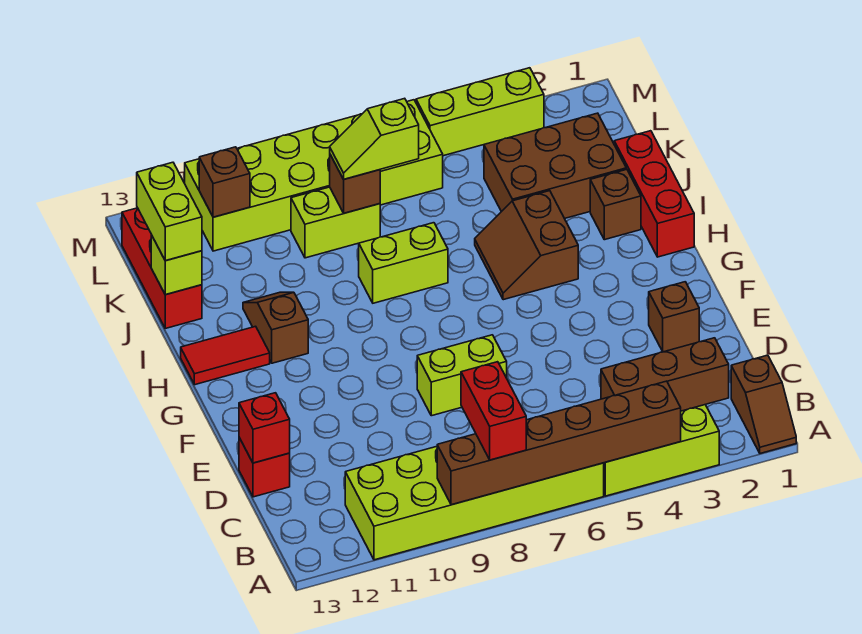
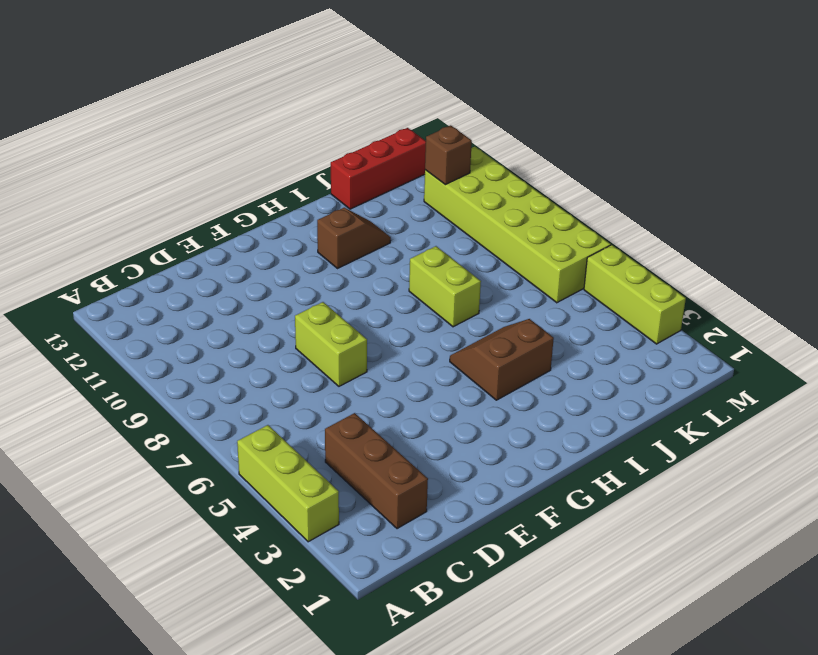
none -> brown 1x2 slope [731,355,796,453]
none -> lime 2x6 brick [345,446,604,560]
none -> red 1x1 brick [239,438,290,497]

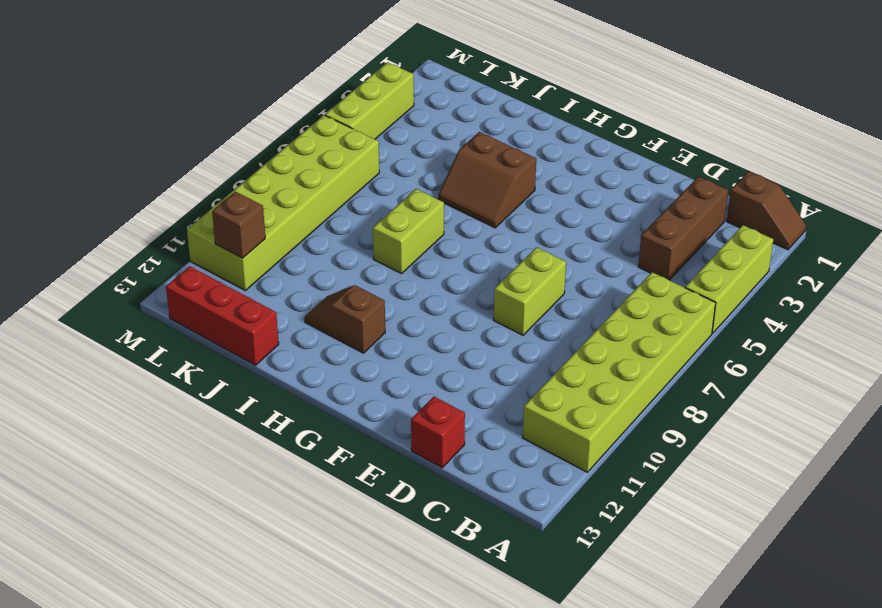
none -> brown 1x1 brick [649,282,699,352]
none -> red 1x3 brick [614,131,694,257]
none -> red 1x2 tile [181,326,270,385]

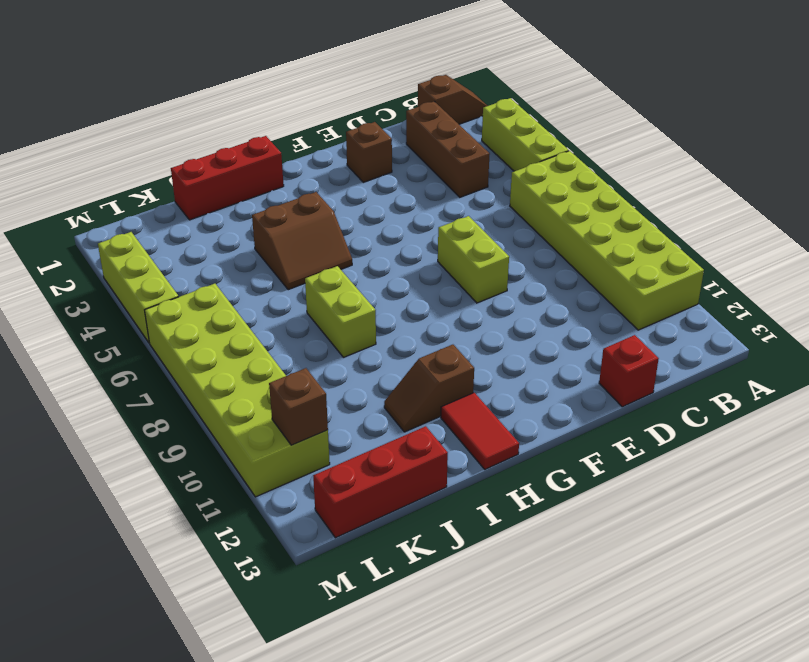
none -> brown 1x1 brick [590,169,641,240]
none -> brown 2x3 brick [484,113,626,219]
none -> lime 1x2 brick [291,187,380,258]

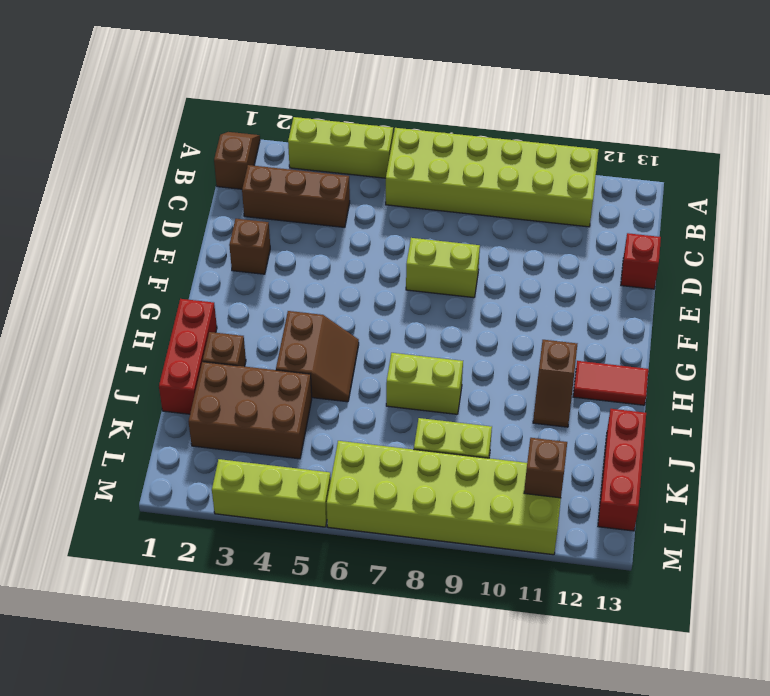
none -> brown 1x6 brick [437,381,681,505]
none -> red 1x1 brick [239,393,290,463]
none -> lime 1x1 brick [151,235,202,295]

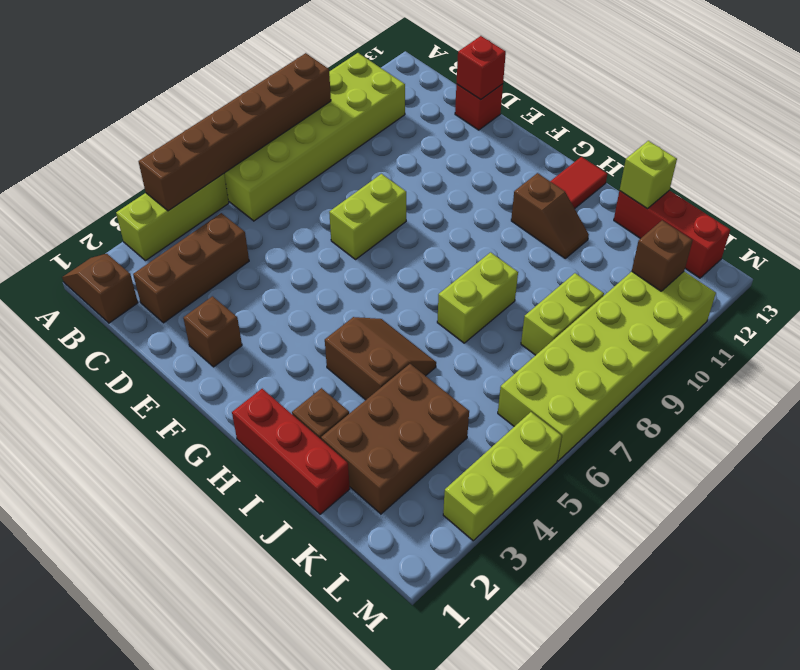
none -> brown 1x1 brick [330,155,380,213]
none -> red 1x2 brick [461,362,526,460]
none -> lime 1x2 brick [137,162,202,261]

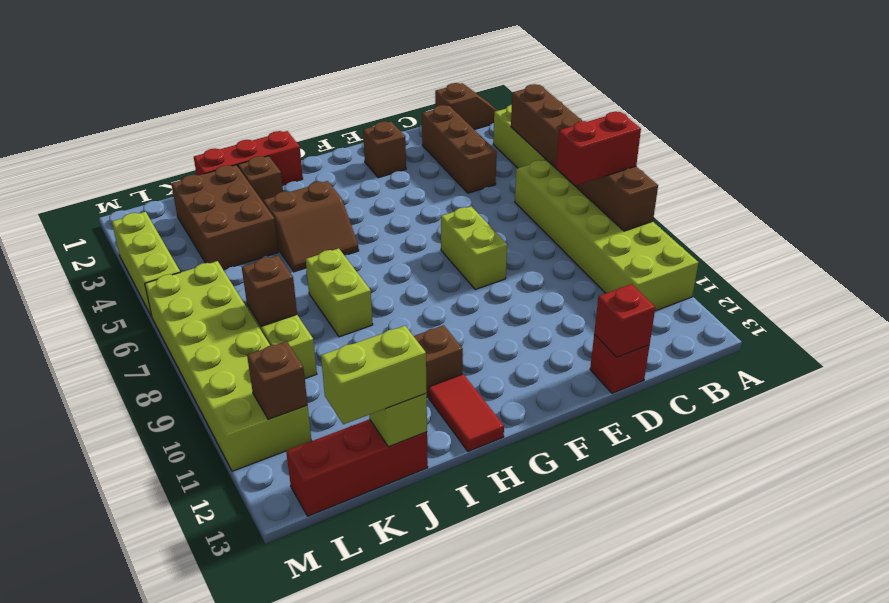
none -> lime 1x2 slope [330,98,419,179]

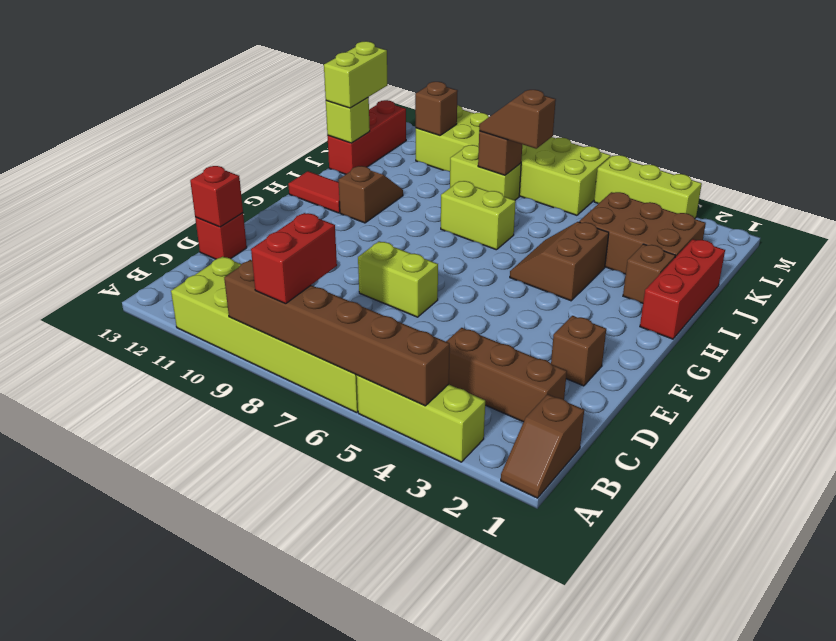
brown 1x2 slope [479,90,556,149] -> lime 1x2 slope [330,98,419,179]

